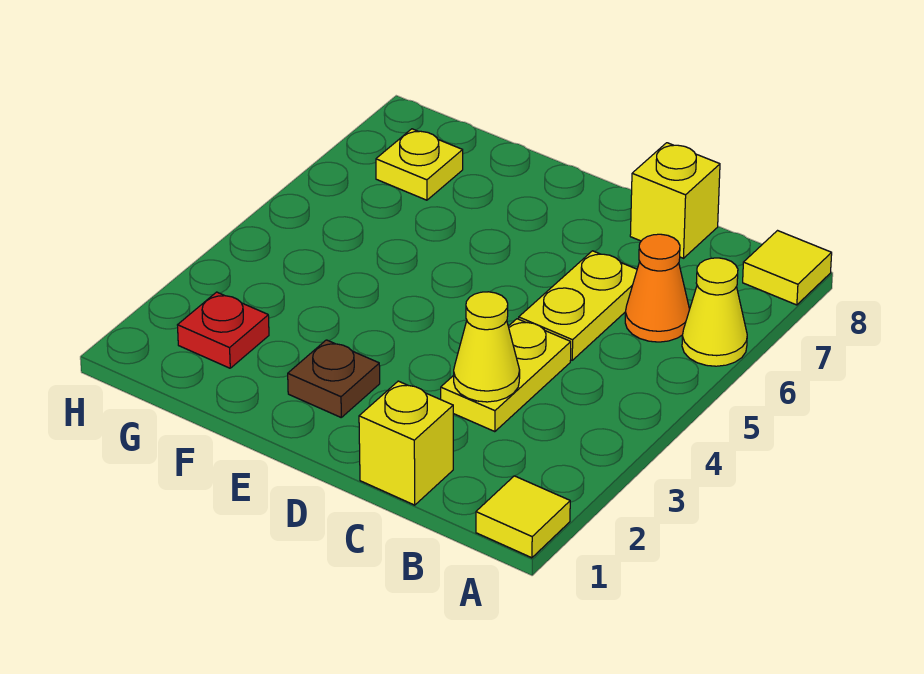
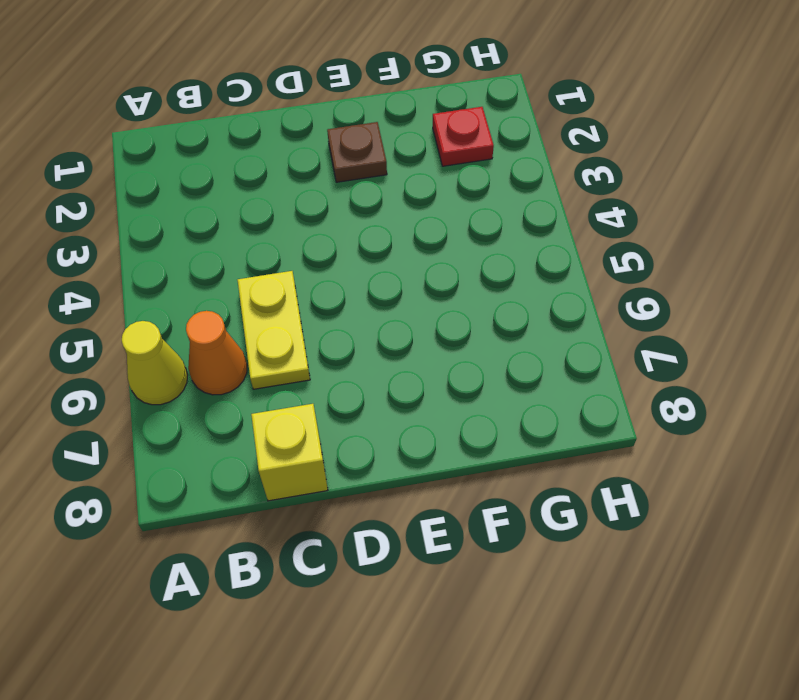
none -> yellow 1x1 tile [476,476,570,558]
none -> yellow 1x1 tile [743,231,832,305]
none -> yellow 1x1 brick [359,381,453,505]

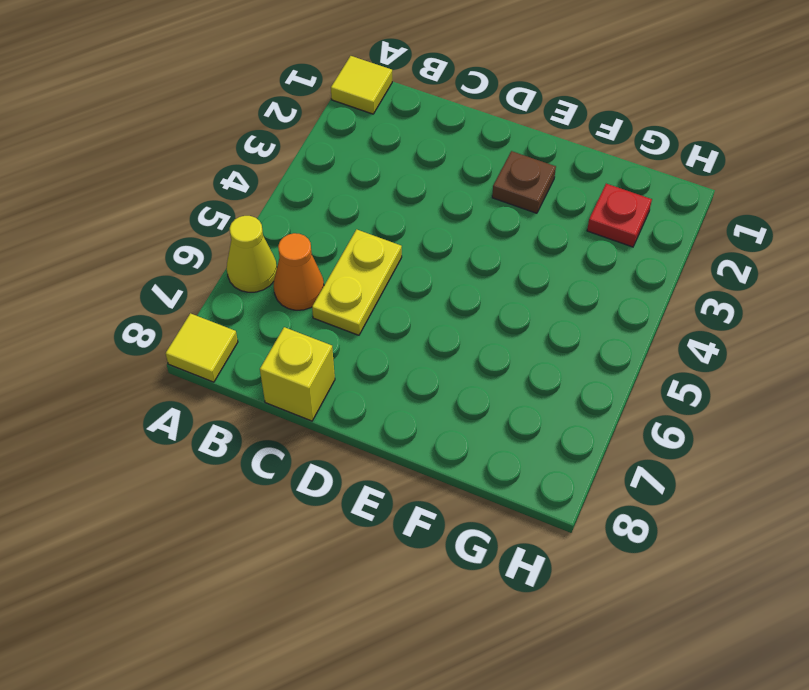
none -> yellow 1x1 brick [359,381,453,505]
none -> yellow 1x2 plate [441,319,571,432]
none -> yellow 1x1 plate [376,129,463,200]

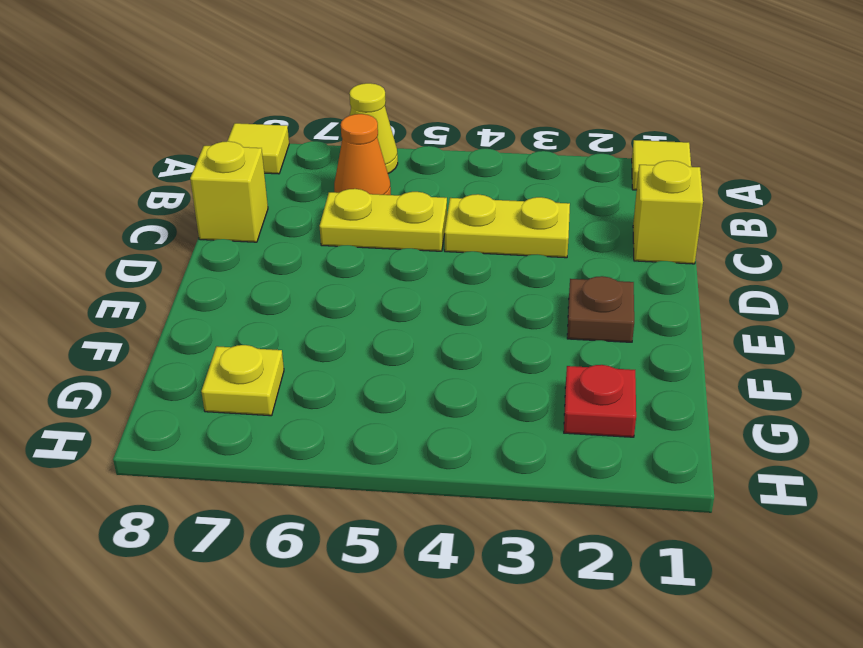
none -> yellow 1x1 cone [454,292,520,402]

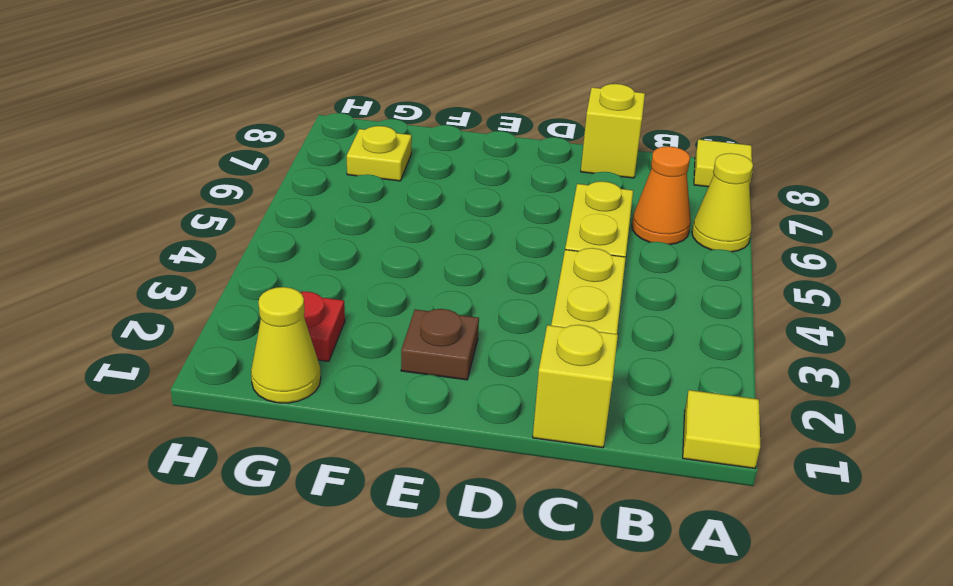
yellow 1x1 cone [251,287,321,403] -> yellow 1x1 cone moved to [454,292,520,402]

